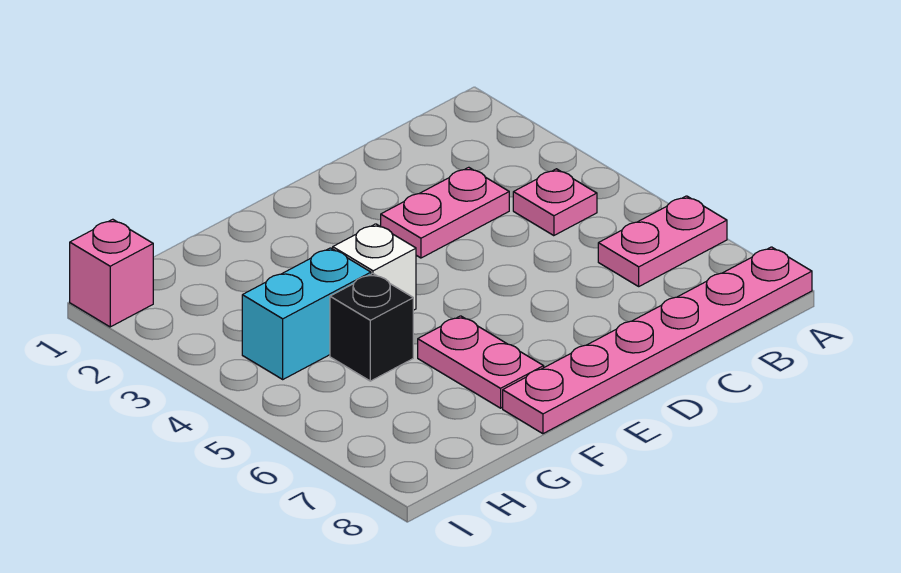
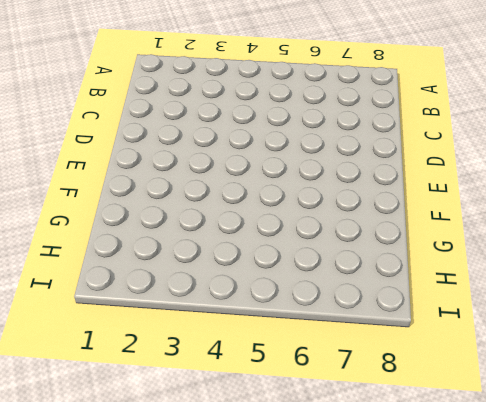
none -> pink 1x2 plate [598,196,727,286]
none -> pink 1x6 plate [503,247,812,434]

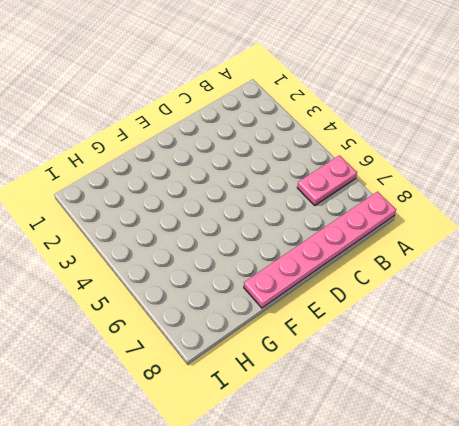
none -> pink 1x1 plate [513,169,597,236]
none -> pink 1x2 plate [381,167,509,258]

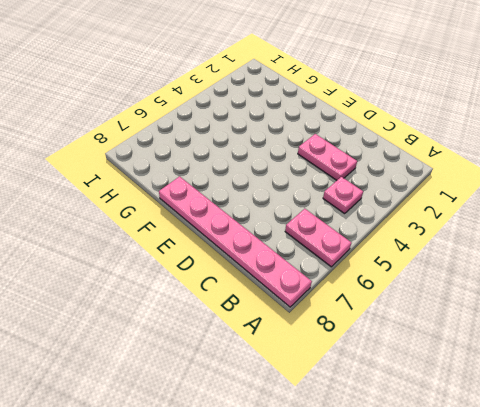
none -> white 1x1 brick [333,224,416,310]
none -> pink 1x2 plate [418,316,544,408]

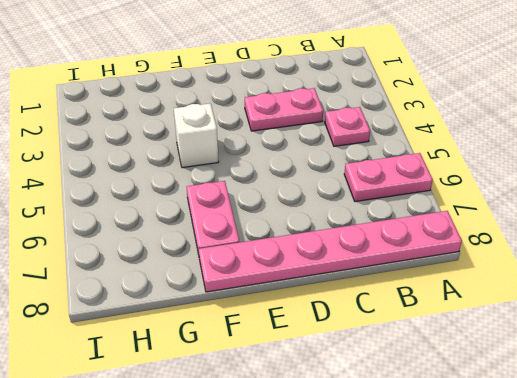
none -> cyan 1x2 brick [242,248,371,379]
none -> black 1x1 brick [330,274,413,381]

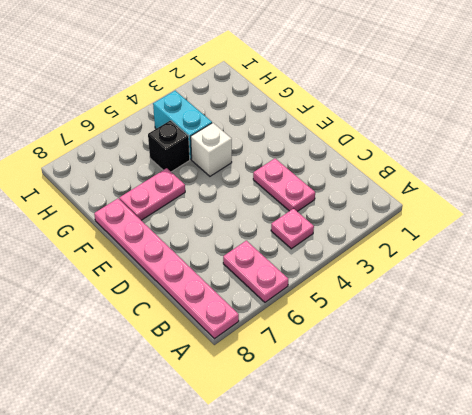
none -> pink 1x1 brick [70,219,153,327]

